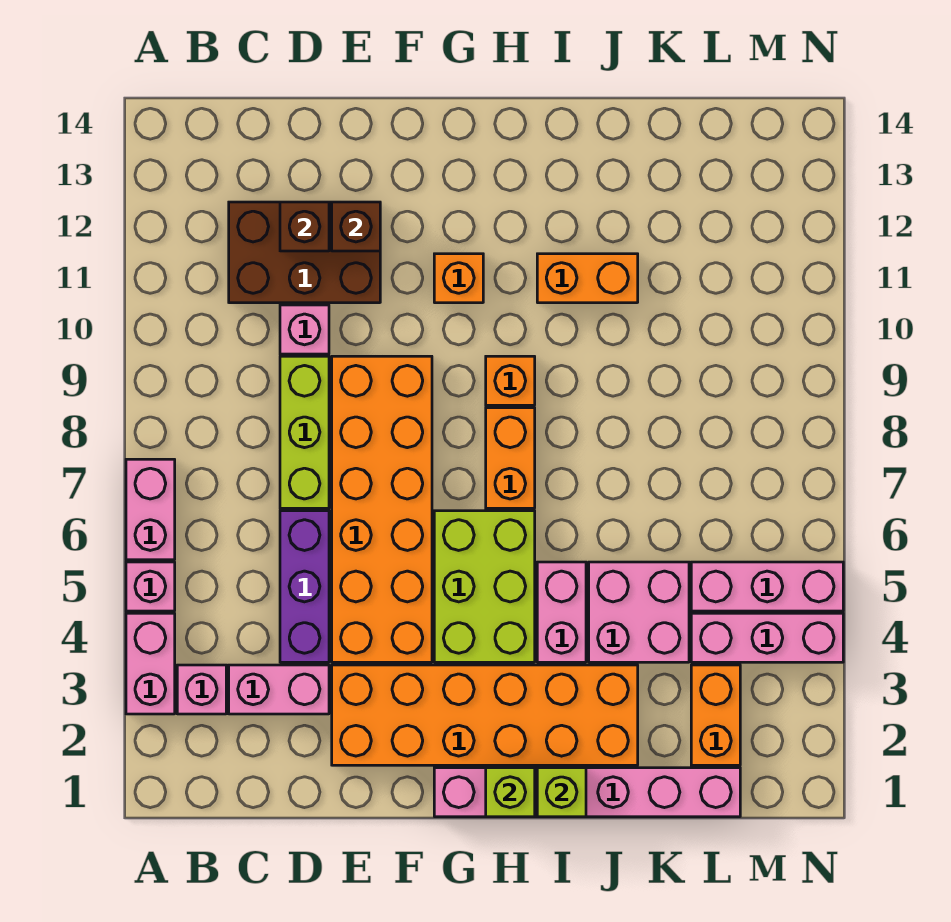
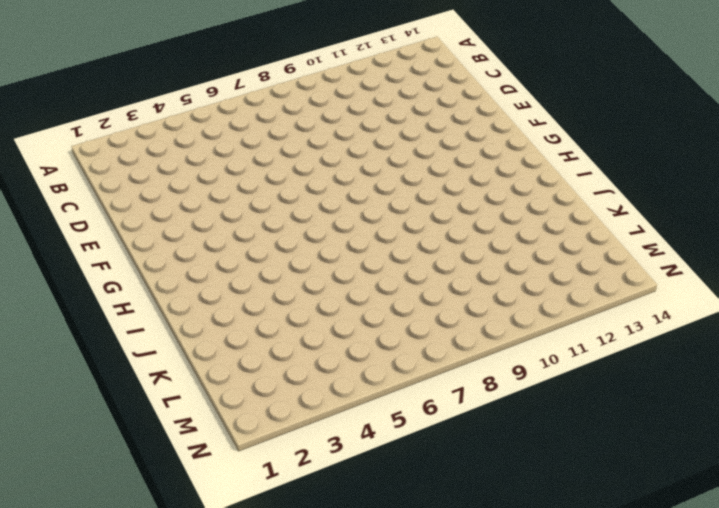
none -> pink 1x2 brick [126,613,175,714]
none -> pink 1x1 brick [126,562,175,611]
none -> pink 1x2 brick [126,459,175,560]

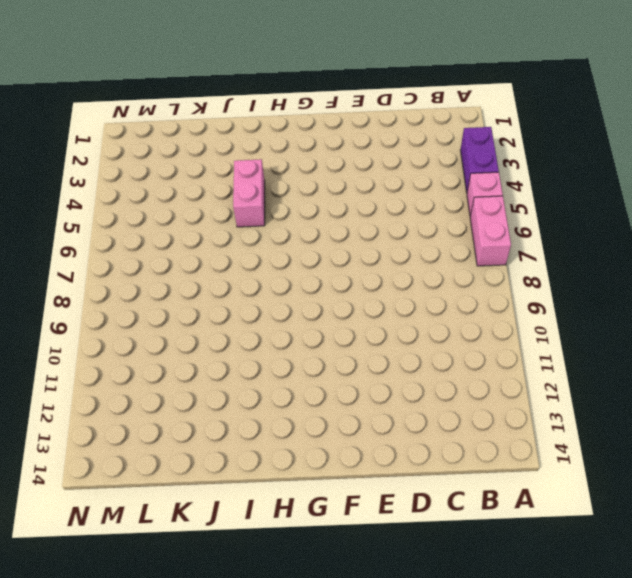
purple 1x2 brick [461,127,499,192] -> pink 1x2 brick [126,613,175,714]
none -> pink 1x1 brick [177,665,226,714]
none -> pink 1x2 brick [229,665,329,714]
none -> brown 2x3 brick [229,202,380,303]

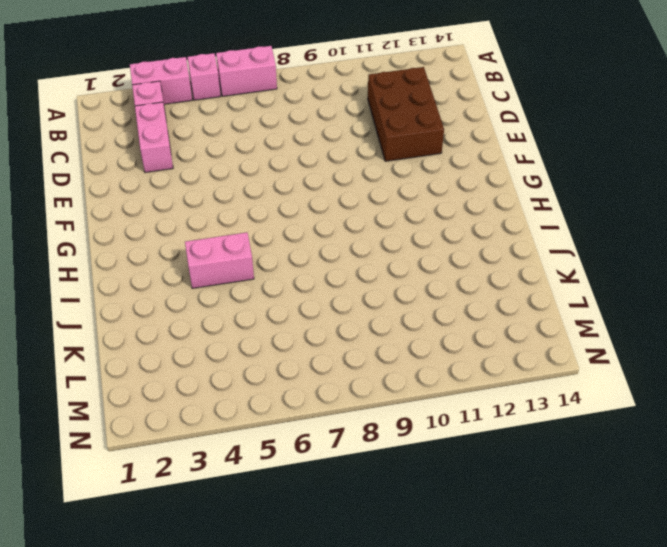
none -> purple 1x3 brick [280,511,329,662]
none -> lime 1x3 brick [280,356,329,508]
none -> pink 1x1 brick [280,305,329,354]

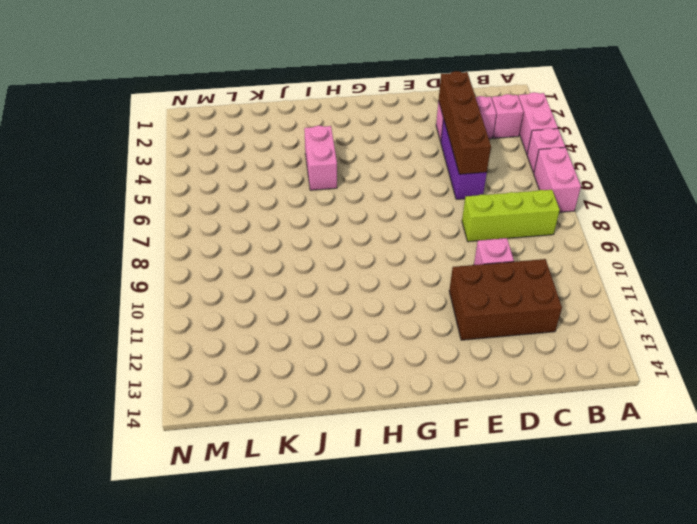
lime 1x3 brick [462,190,560,242] -> lime 1x3 brick turned to [280,356,329,508]
brown 1x4 brick [439,71,491,174] -> none
none -> orange 2x6 brick [332,665,638,765]
none -> orange 2x6 brick [332,356,432,662]
none -> pink 1x6 brick [434,768,740,817]

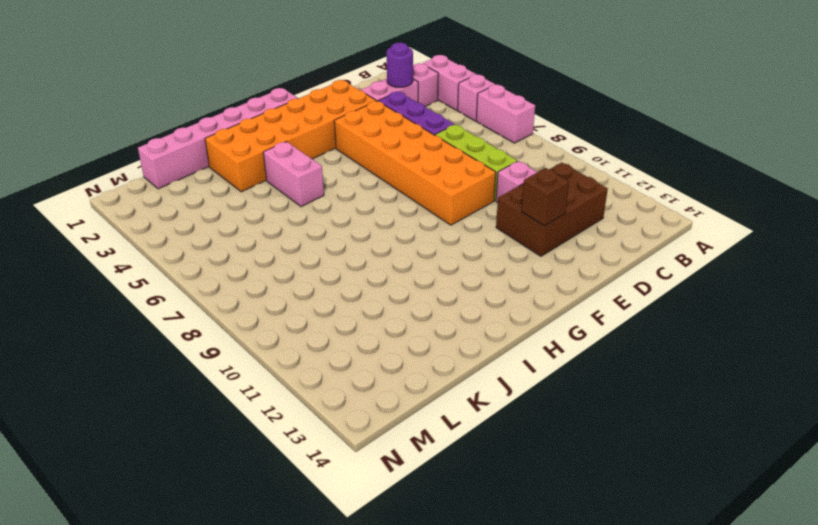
purple 1x1 round brick [387,43,413,87] -> none
none -> lime 2x3 brick [434,511,535,662]
none -> orange 1x1 brick [434,254,483,303]
none -> orange 1x2 brick [486,408,535,508]

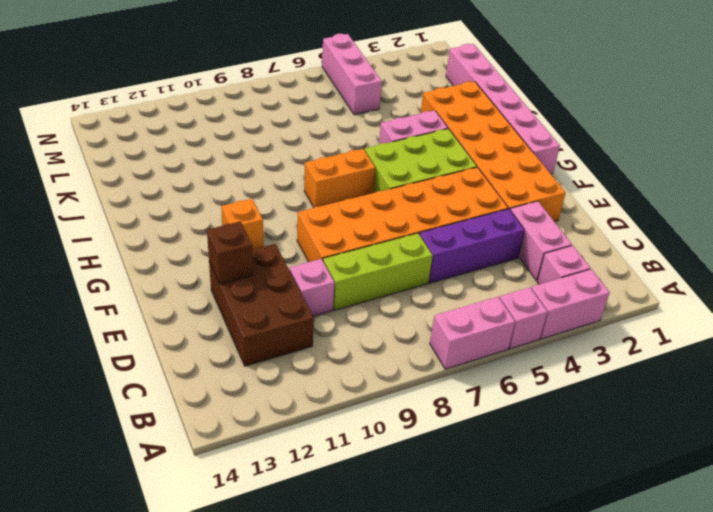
none -> orange 1x1 brick [486,356,535,405]
none -> orange 1x2 brick [537,254,638,303]
none -> pink 2x2 brick [589,562,689,662]

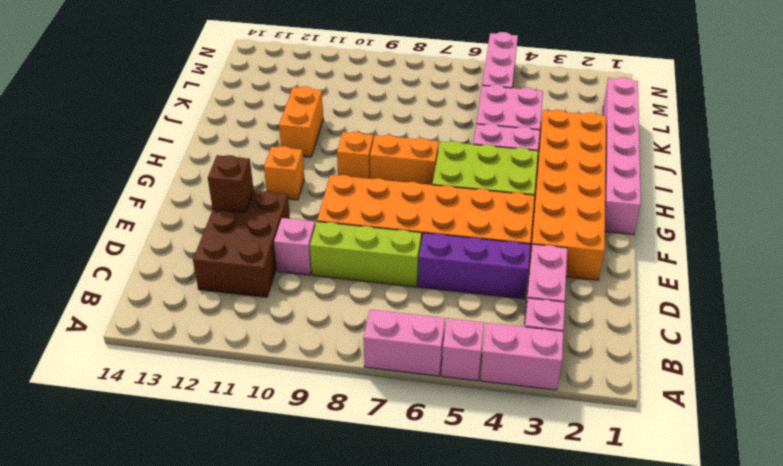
none -> orange 1x2 brick [691,665,740,765]
none -> pink 1x3 brick [691,613,843,662]
none -> brown 1x1 brick [280,202,329,251]

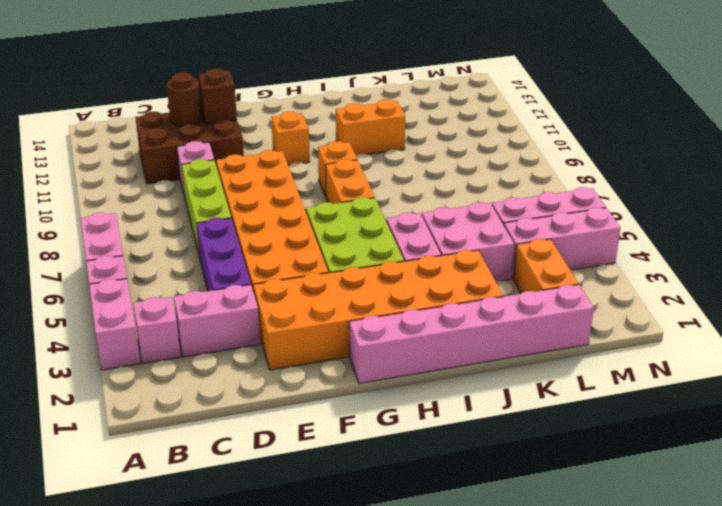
brown 1x1 round brick [167,72,202,126] -> brown 1x1 brick [280,202,329,251]
none -> lime 1x1 brick [486,768,535,817]
none -> lime 1x1 brick [537,768,586,817]

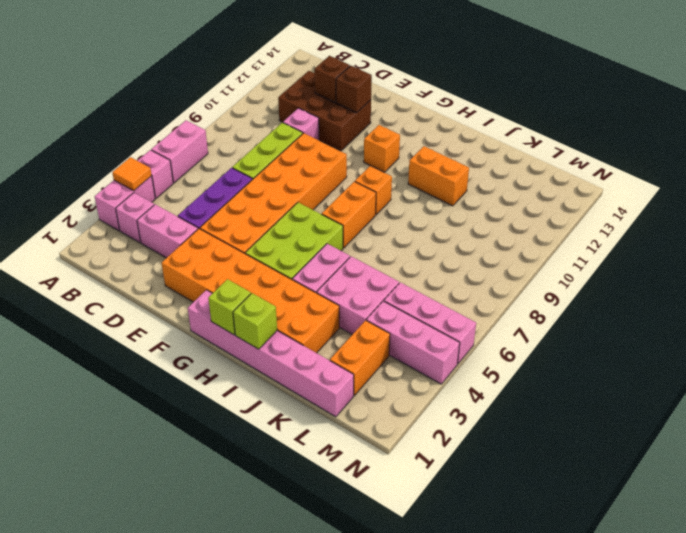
orange 1x1 tile [112,157,152,191] -> none

